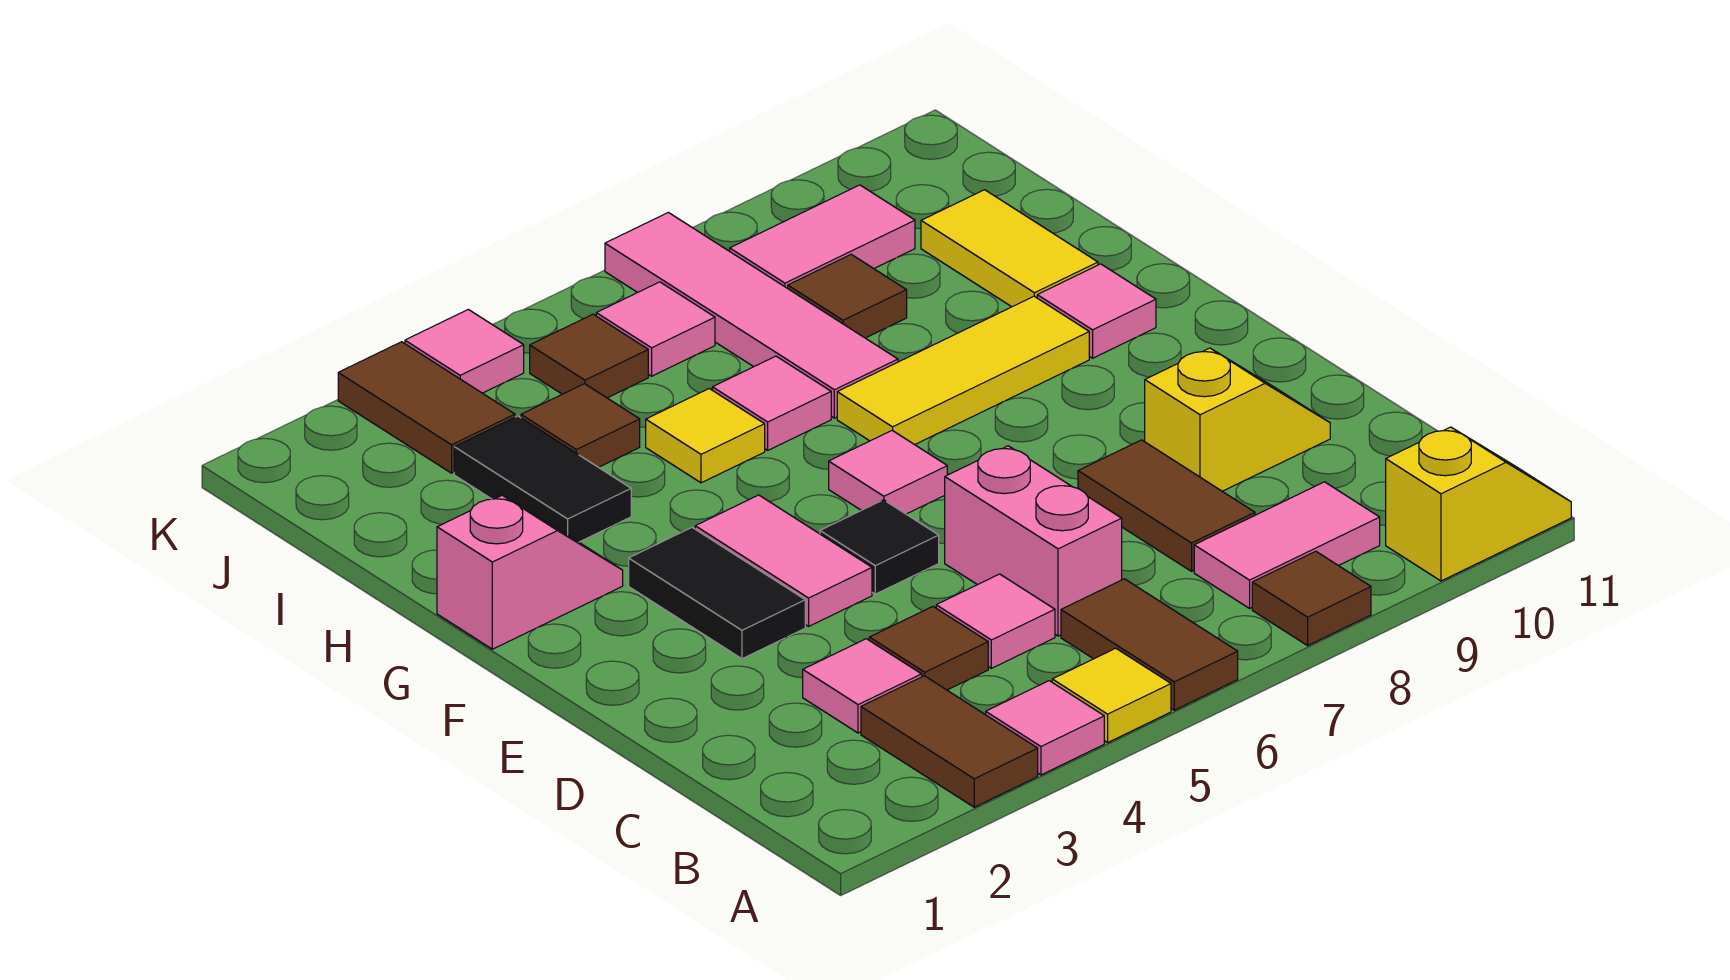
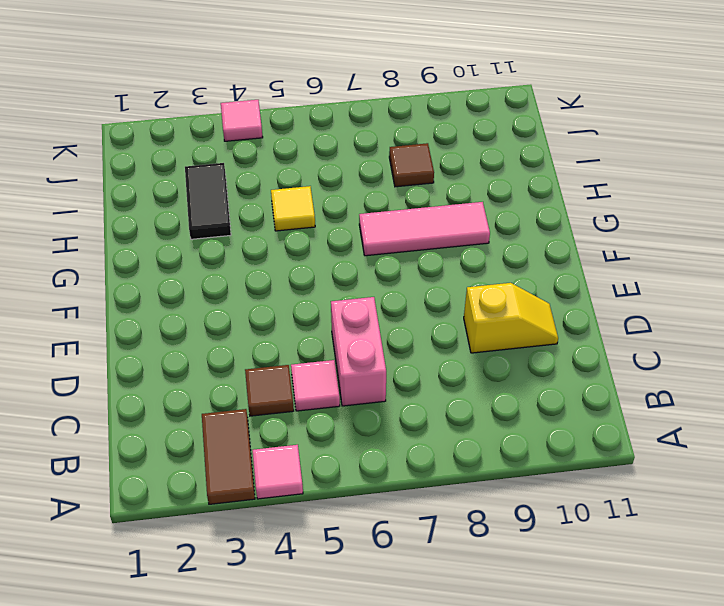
pink 1x3 tile [359,202,490,256] -> yellow 1x3 tile [837,296,1089,445]
none -> yellow 1x1 tile [1052,648,1171,743]
none -> brown 1x2 tile [1061,579,1238,710]
none -> brown 1x1 tile [1252,551,1371,646]
none -> yellow 1x2 slope [1386,427,1571,581]

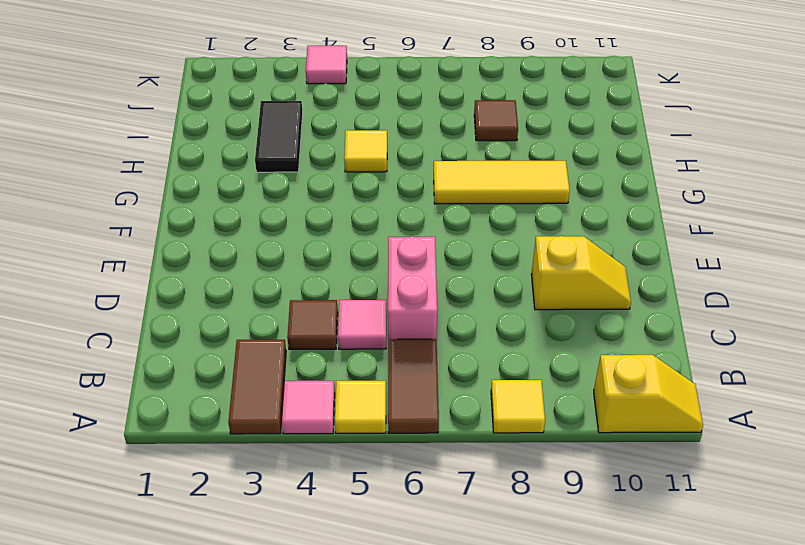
yellow 1x1 tile [491,380,545,433] -> brown 1x1 tile [1252,551,1371,646]
none -> pink 1x2 tile [1194,482,1380,608]
none -> pink 1x1 tile [803,639,922,733]
none -> brown 1x2 tile [1078,440,1255,571]
none -> black 1x2 tile [629,528,805,659]

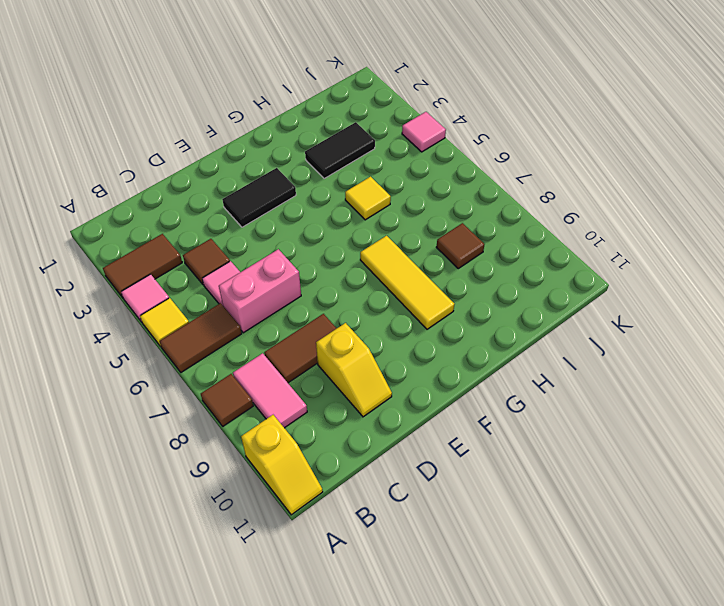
none -> pink 1x1 tile [803,639,922,733]
none -> pink 1x2 tile [695,495,872,626]
none -> black 1x1 tile [820,500,939,594]
none -> pink 1x1 tile [829,430,947,514]

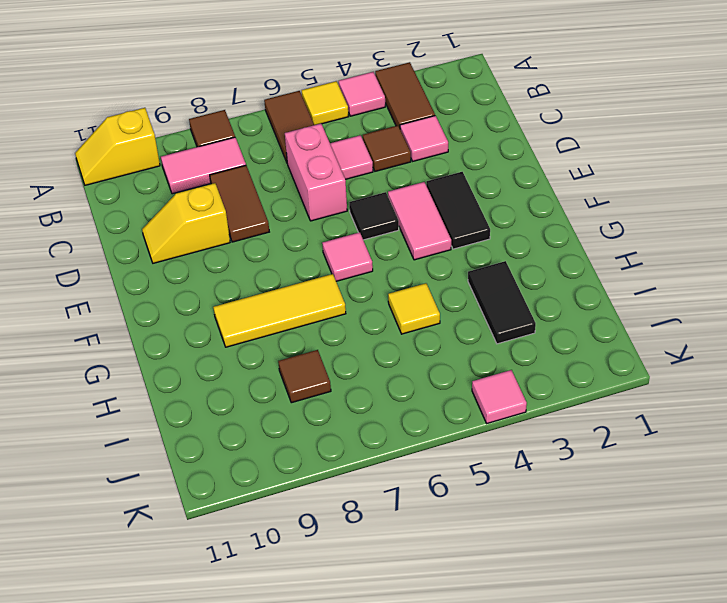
none -> pink 1x2 slope [437,495,623,649]
none -> pink 1x1 tile [1037,264,1156,358]
none -> pink 1x1 tile [712,356,831,450]
none -> pink 1x4 tile [605,213,898,418]

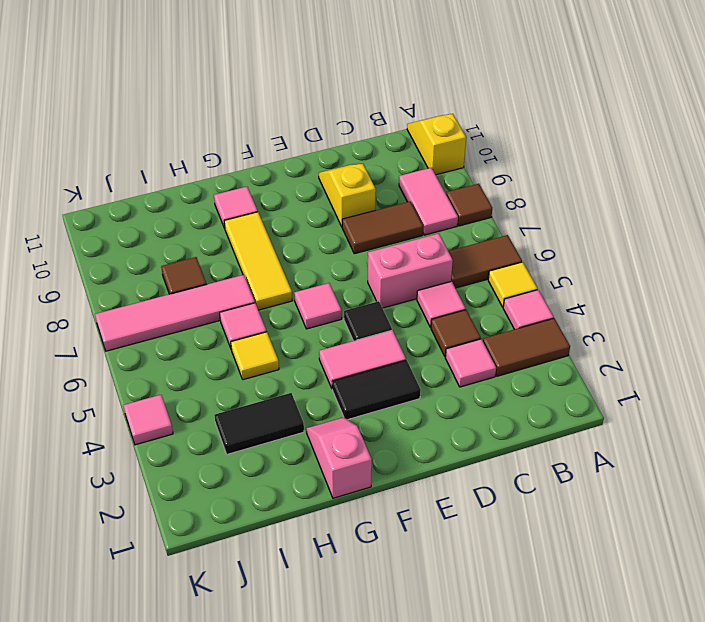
none -> yellow 1x2 tile [921,190,1098,307]
none -> brown 1x1 tile [521,384,640,467]
none -> brown 1x2 tile [338,342,515,473]
none -> brown 1x1 tile [530,314,648,398]

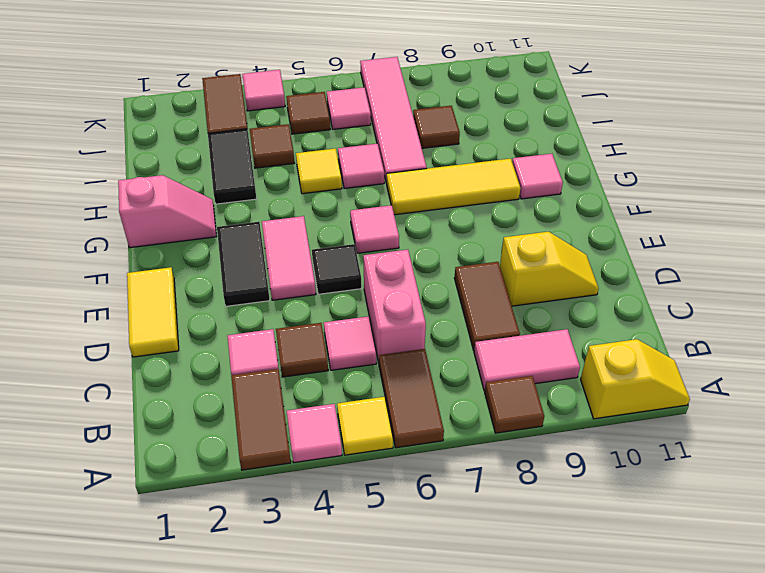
yellow 1x2 tile [127,267,179,357] -> yellow 1x2 tile moved to [921,190,1098,307]
none -> pink 1x2 tile [730,185,915,288]

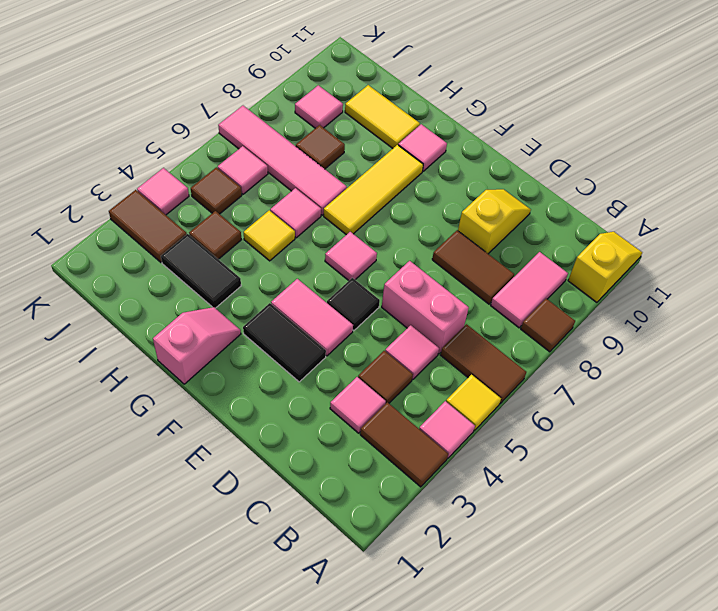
pink 1x1 tile [295,85,343,128] -> pink 1x2 tile [730,185,915,288]

